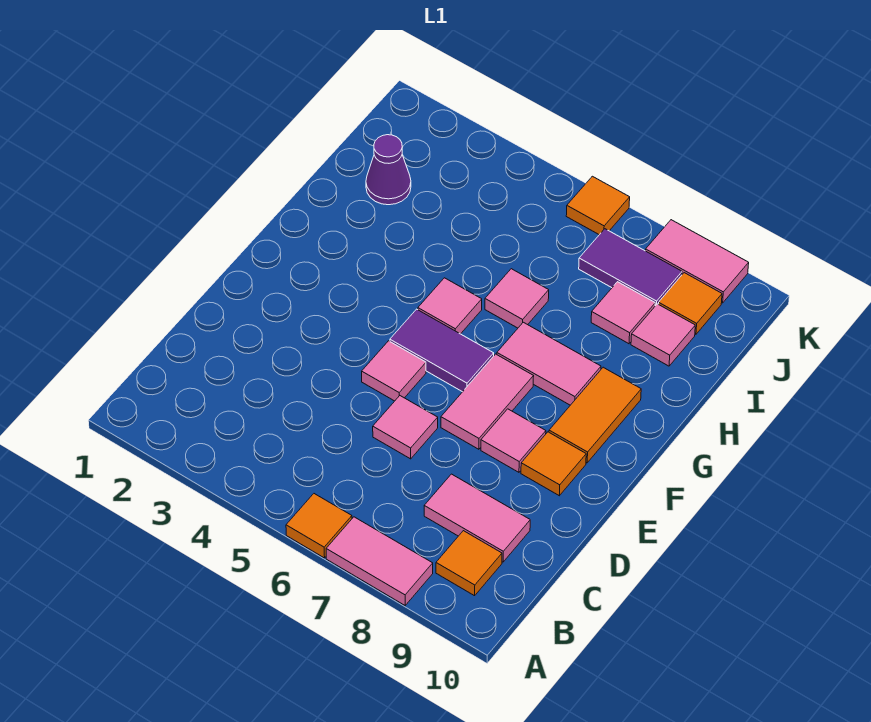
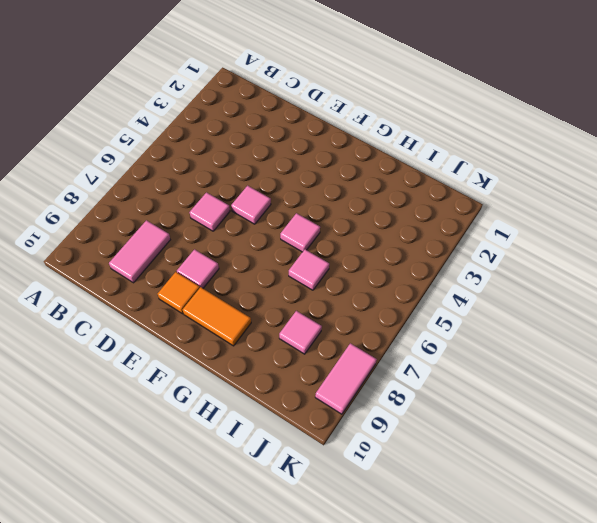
none -> orange 1x1 tile [286,494,352,558]
none -> pink 1x2 tile [326,517,433,605]
none -> orange 1x1 tile [436,531,502,596]

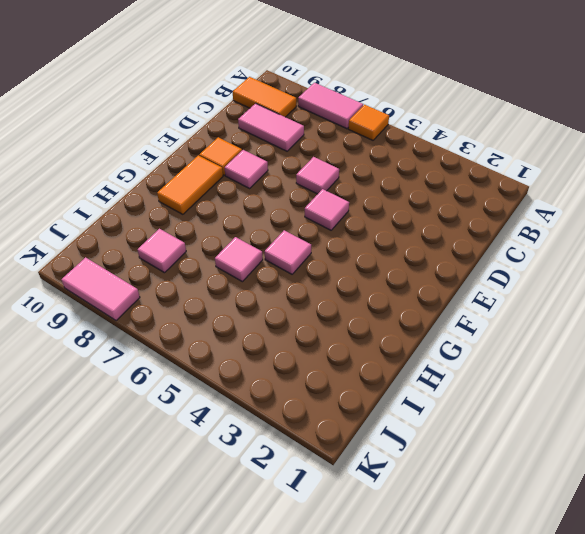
orange 1x2 tile [233,77,296,117] -> orange 1x1 tile [436,531,502,596]
none -> pink 1x2 tile [441,354,534,449]
none -> purple 1x2 tile [390,309,494,392]
none -> pink 1x2 tile [497,322,601,405]

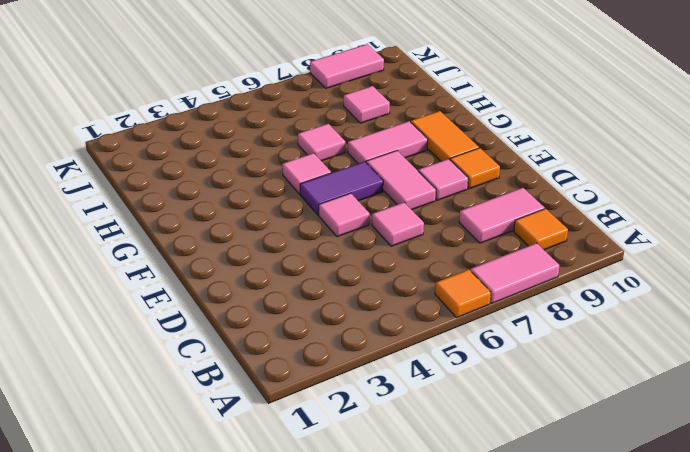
none -> purple 1x1 cone [366,135,411,205]
none -> pink 1x1 tile [631,304,695,366]
none -> purple 1x2 tile [579,229,682,306]

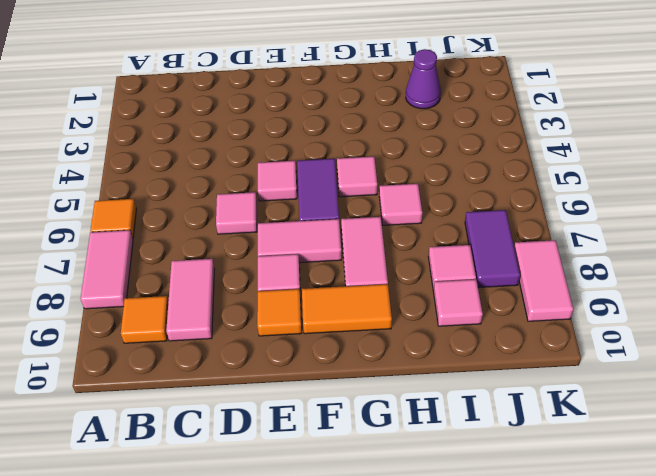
none -> orange 1x1 tile [659,273,722,334]
none -> orange 1x1 tile [566,176,630,235]

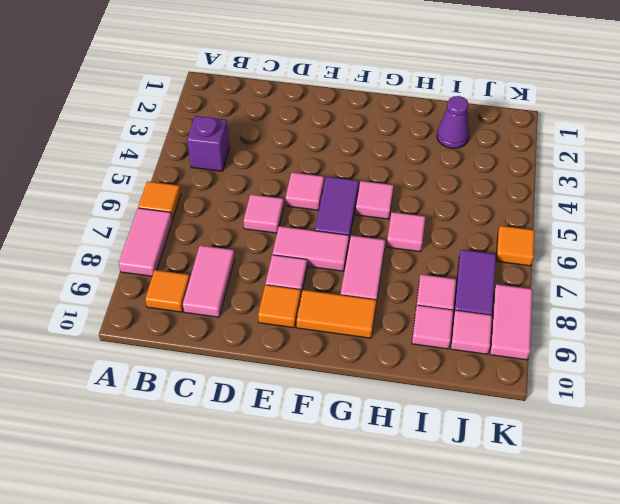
purple 1x1 brick [187,116,230,171] -> none
pink 1x1 tile [451,310,492,354] -> orange 1x1 tile [659,273,722,334]

